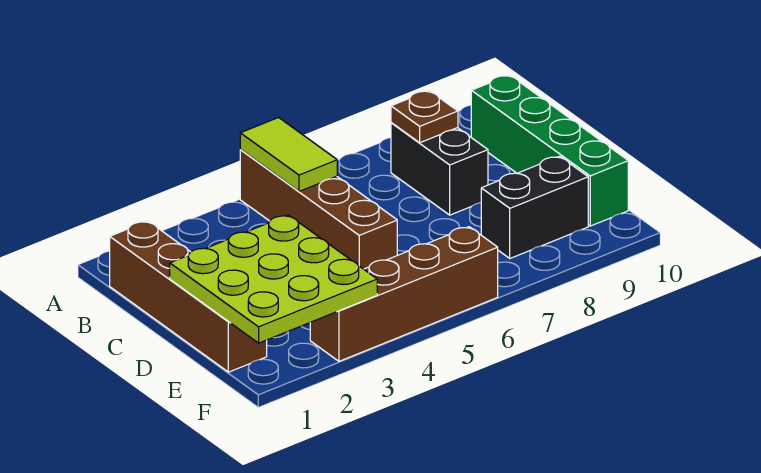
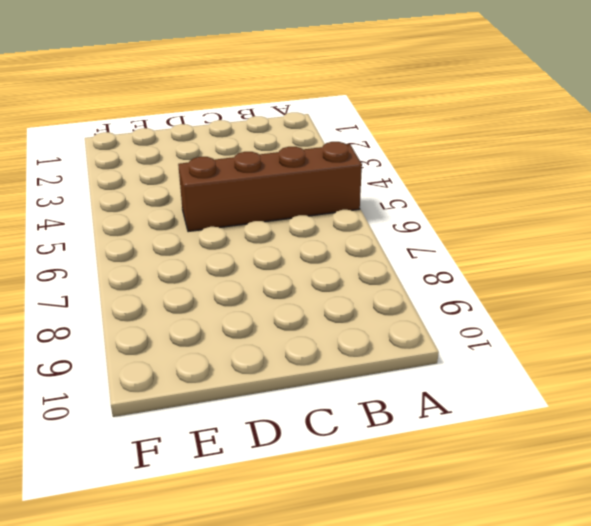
none -> brown 1x4 brick [110,221,267,372]
none -> black 1x2 brick [391,123,488,215]

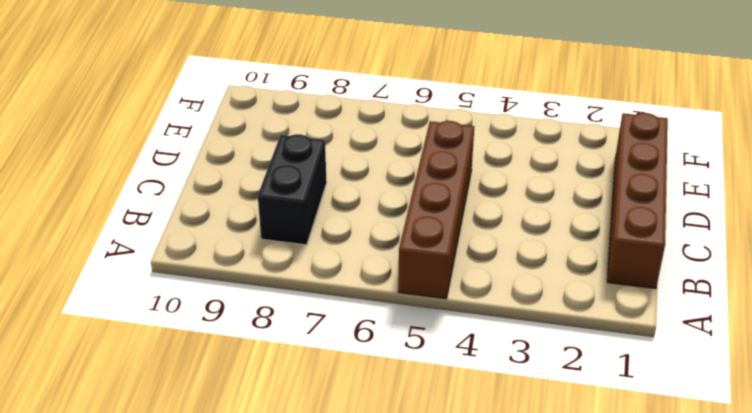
none -> green 1x4 brick [471,75,628,226]
none -> black 1x2 brick [481,156,588,258]

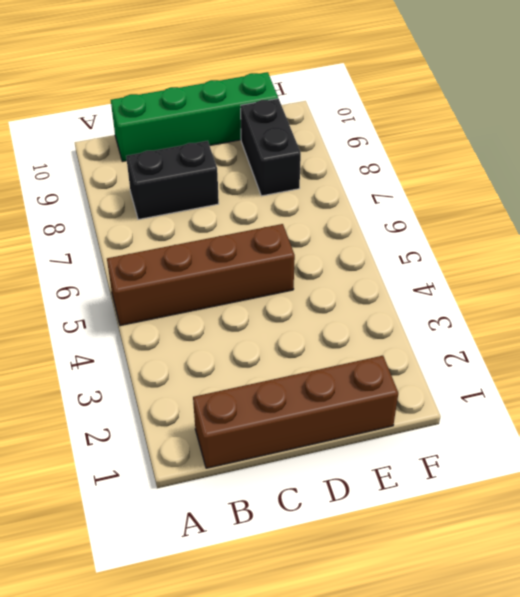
none -> brown 1x4 brick [310,227,498,361]
none -> lime 1x2 tile [240,118,337,191]

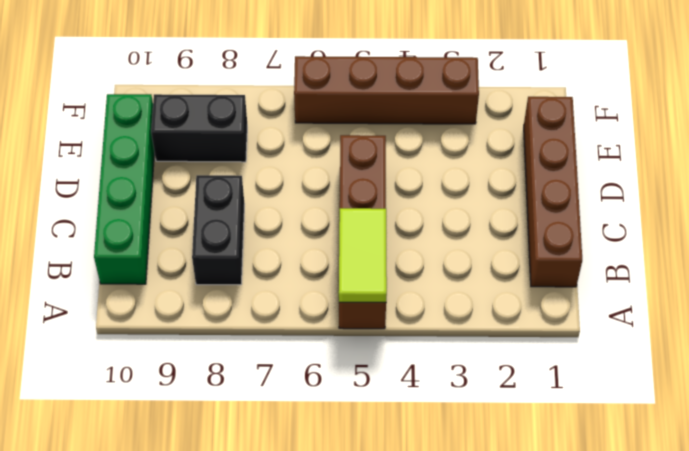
none -> brown 1x1 plate [391,91,458,143]
none -> lime 3x3 plate [170,215,377,343]

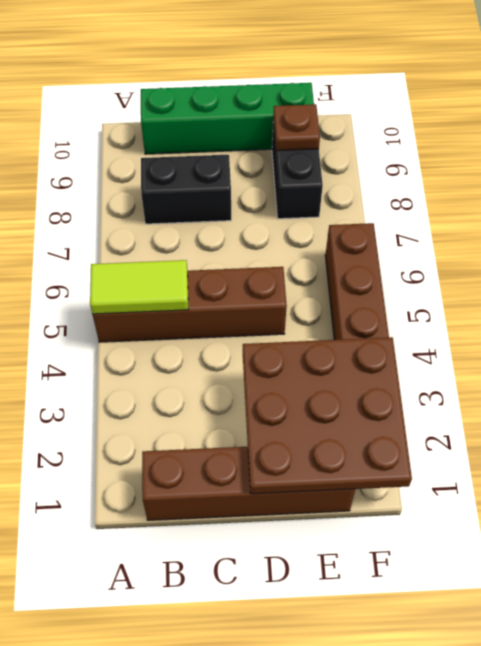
brown 3x3 plate [243,337,412,494] -> lime 3x3 plate [170,215,377,343]
brown 1x1 plate [273,104,320,151] -> brown 1x1 plate moved to [391,91,458,143]

